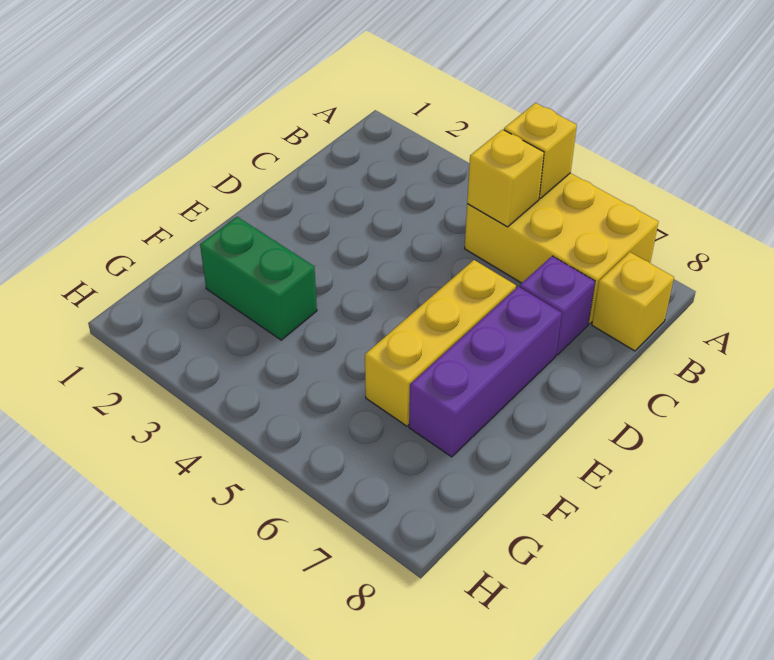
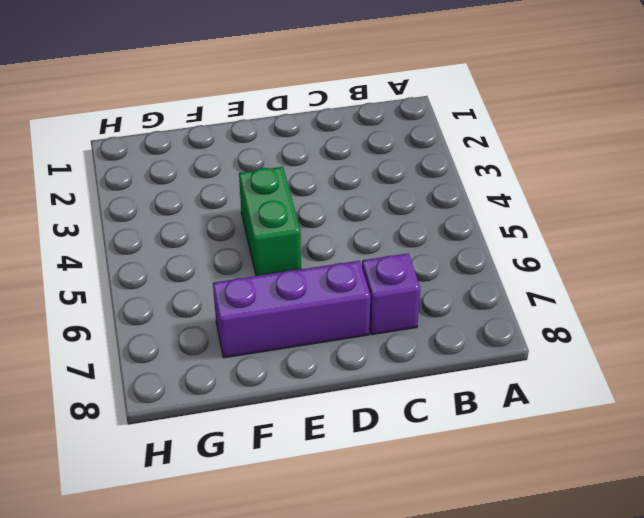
green 1x2 brick [239,167,301,276] -> green 1x2 brick moved to [200,217,317,340]
none -> yellow 2x3 brick [465,173,658,324]
none -> yellow 1x1 brick [592,252,674,351]

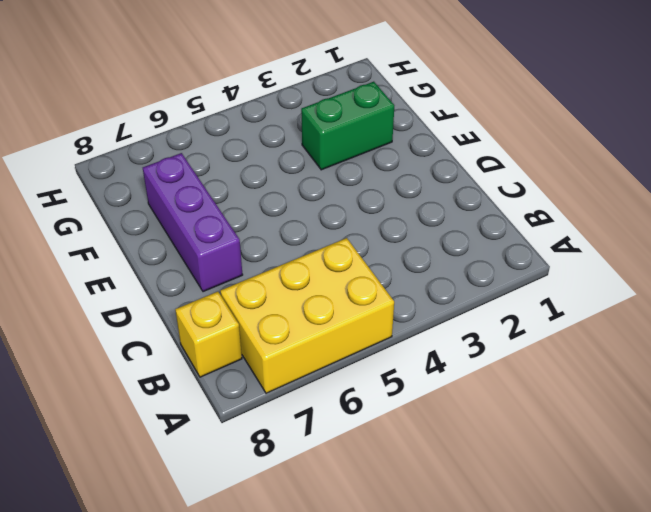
none -> purple 1x1 brick [520,256,595,355]
none -> yellow 1x3 brick [365,260,516,426]

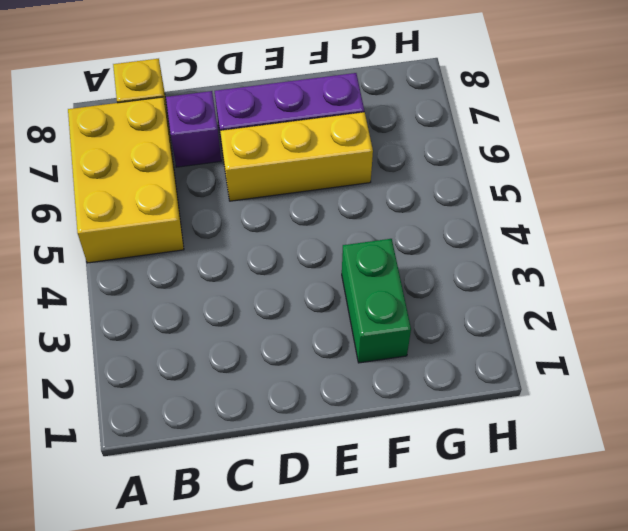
none -> yellow 1x1 brick [504,103,577,199]
none -> yellow 1x1 brick [467,129,544,227]

